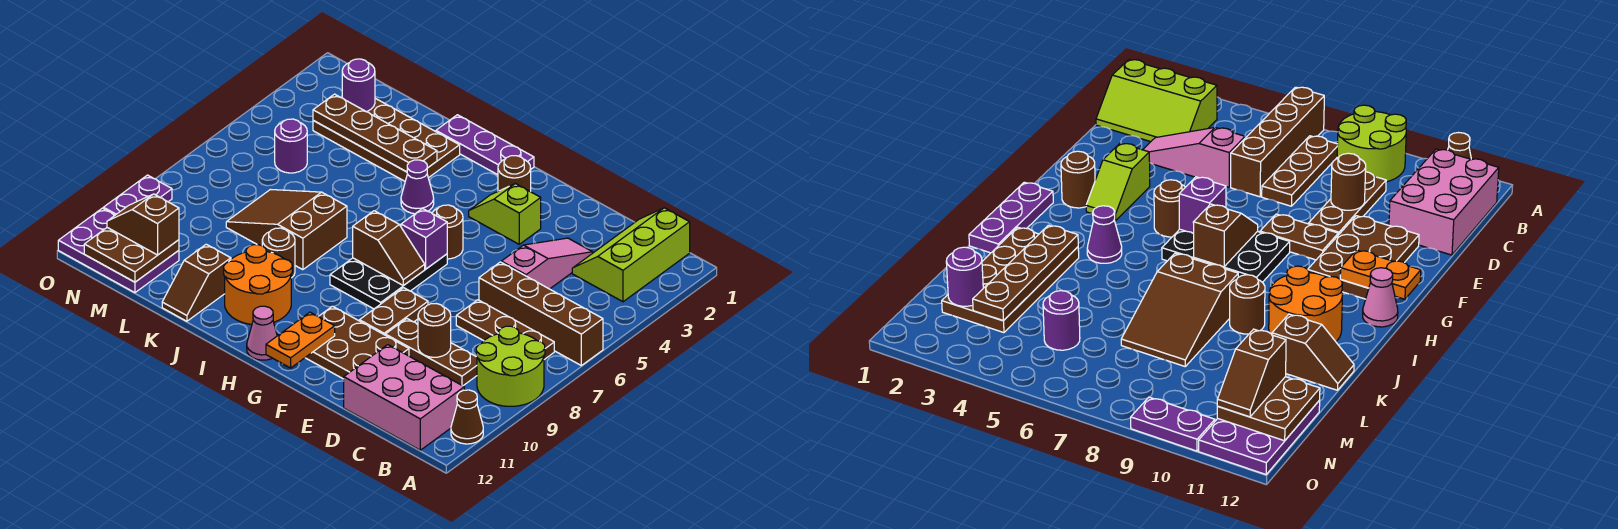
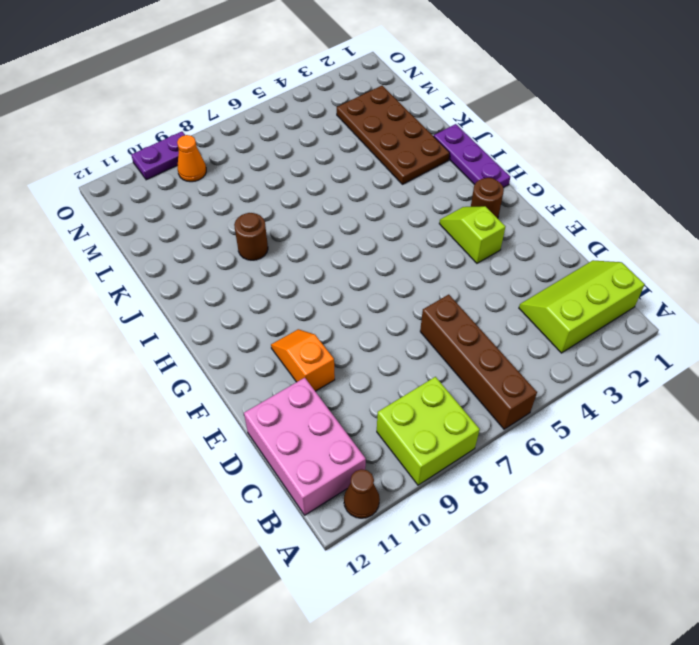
lime 2x2 brick [377,377,480,485] -> lime 2x2 round brick [476,326,545,406]
orange 1x2 slope [271,329,335,391] -> brown 2x3 plate [305,306,409,379]
orange 1x1 cone [177,135,206,182] -> none
none -> brown 1x3 plate [456,300,554,360]
none -> brown 1x3 plate [385,319,477,386]
none -> pink 1x3 slope [501,238,593,289]
none -> brown 1x2 plate [359,288,428,335]

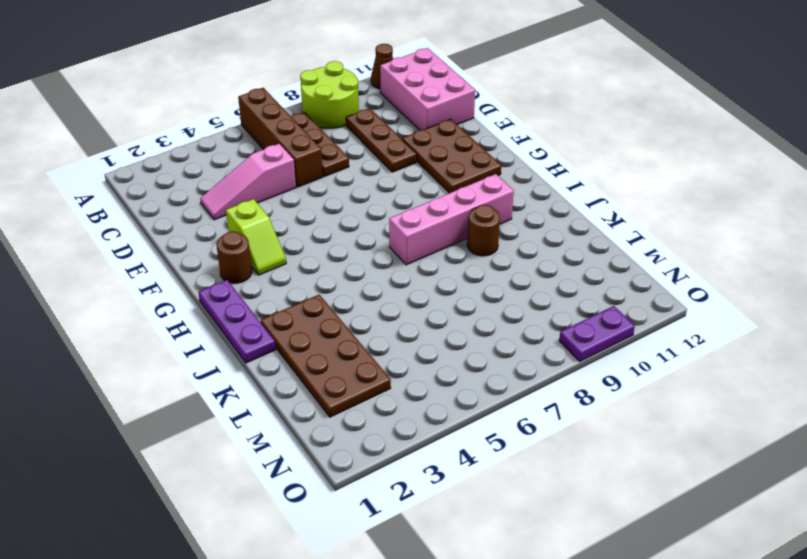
pink 1x4 brick [389,174,514,265] -> orange 2x2 round brick [224,245,292,324]
none -> lime 2x3 slope [572,208,690,302]
none -> brown 1x2 plate [359,288,428,335]
none -> brown 1x1 round brick [432,205,463,259]
none -> black 2x3 plate [330,254,447,309]

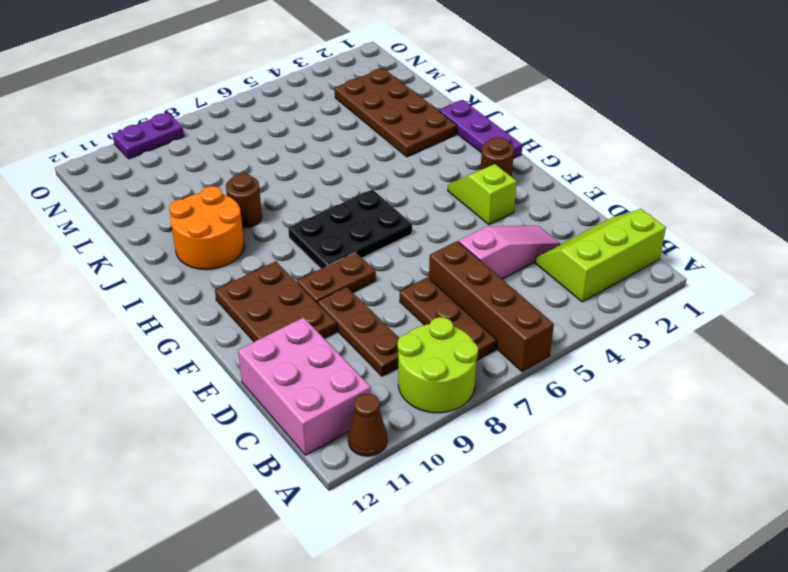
none -> brown 1x1 round brick [432,205,463,259]
none -> pink 1x1 cone [247,306,277,360]
none -> purple 1x1 cone [401,160,434,214]
none -> brown 2x3 slope [226,190,347,270]

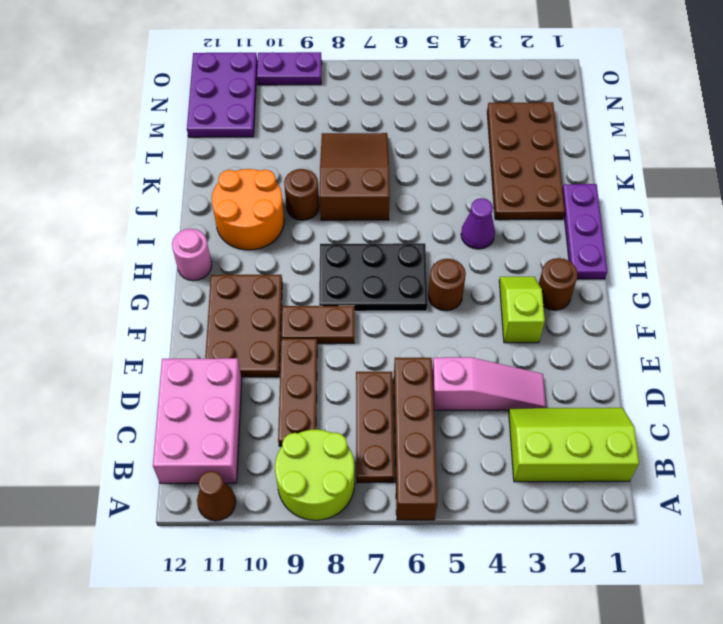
pink 1x1 round brick [172,229,212,281] -> pink 1x1 cone [247,306,277,360]
none -> brown 1x2 slope [162,244,231,321]
none -> purple 1x1 round brick [275,119,307,173]
none -> brown 1x1 round brick [418,304,451,357]
none -> purple 1x1 brick [401,209,447,269]

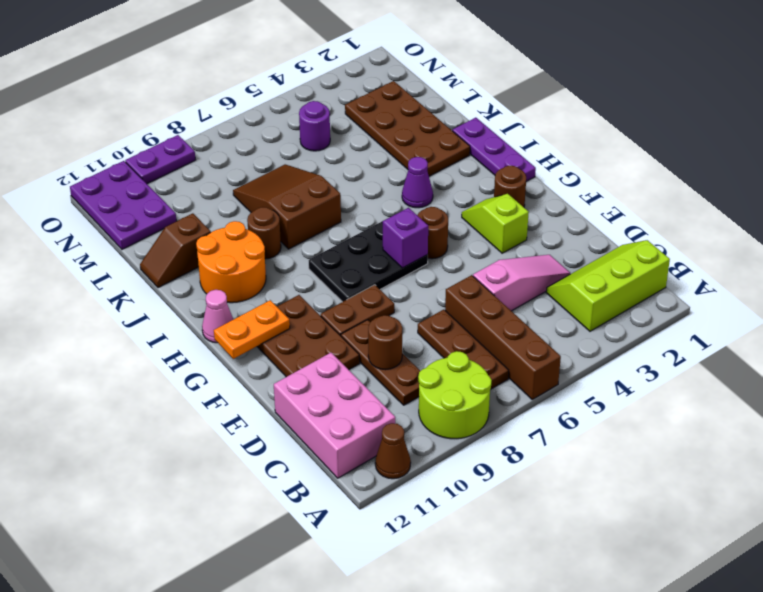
none -> brown 1x2 slope [353,211,425,286]
none -> brown 1x4 plate [313,94,437,172]
none -> purple 1x1 round brick [342,59,375,112]
none -> brown 2x2 plate [84,228,179,282]

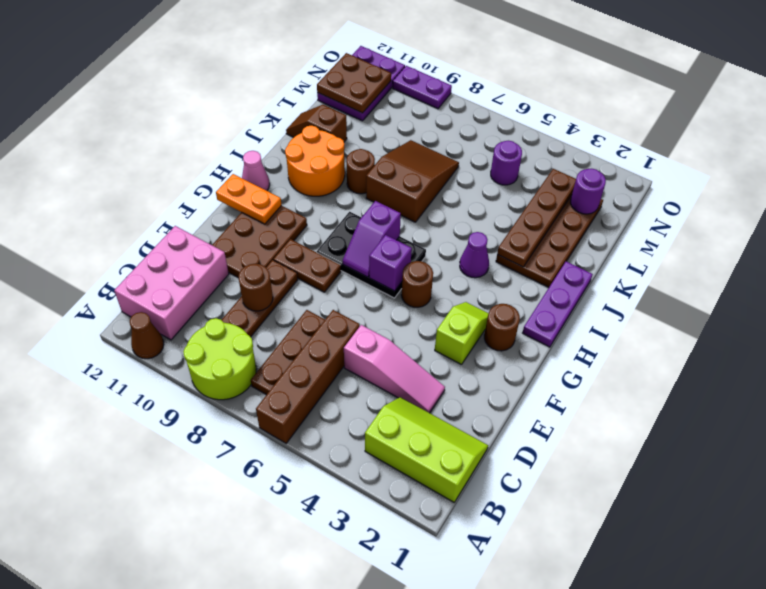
purple 1x2 slope [343,201,401,277] -> brown 1x2 slope [353,211,425,286]
none -> brown 1x2 slope [107,194,179,255]

